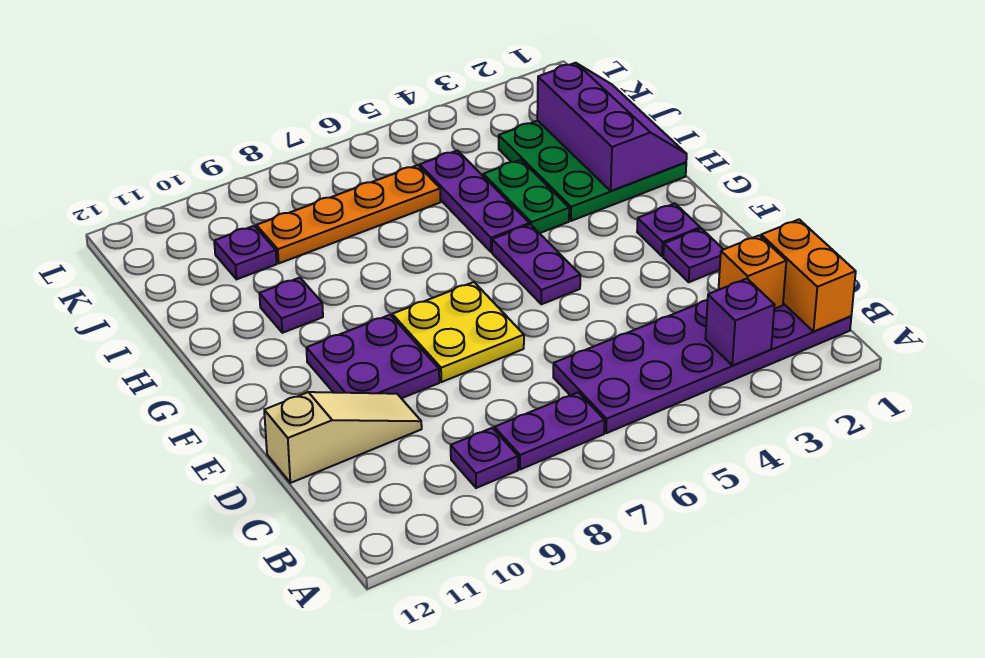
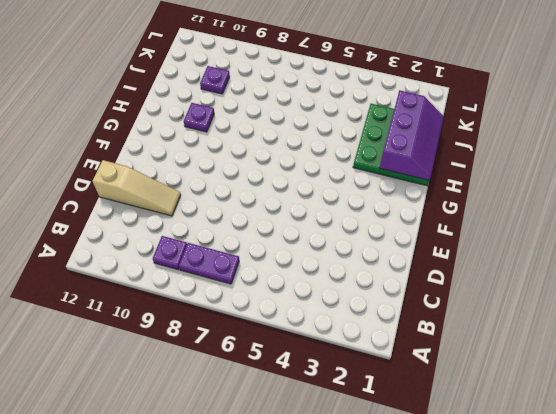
none -> purple 2x6 plate [553,300,851,433]
none -> purple 1x1 plate [663,229,723,282]
none -> yellow 2x2 plate [392,282,524,382]

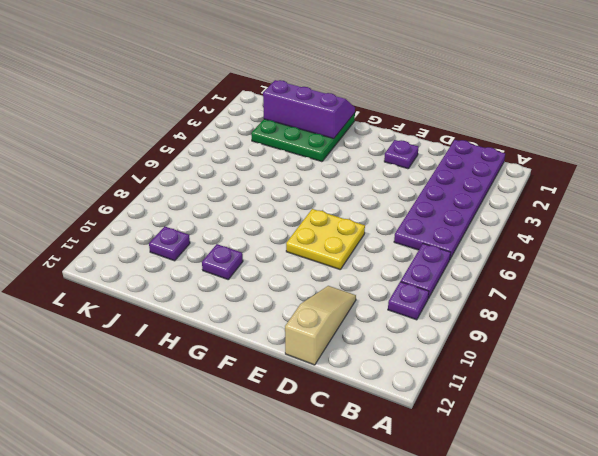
none -> purple 2x2 plate [306,315,439,398]
none -> purple 1x1 plate [637,203,700,256]
none -> purple 1x2 plate [492,224,580,304]

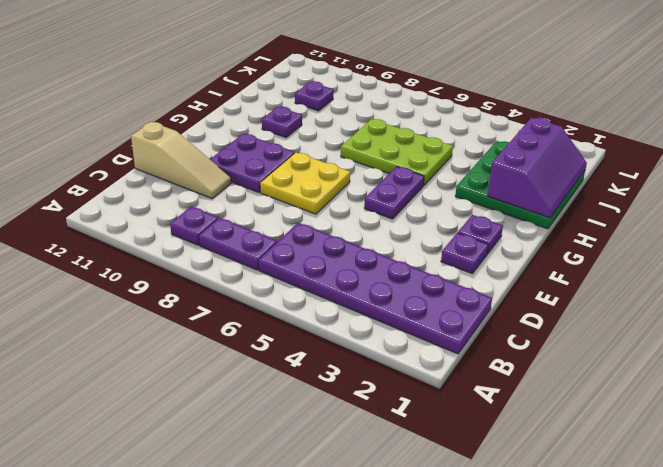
lime 2x3 plate [341,119,453,186] -> purple 1x3 plate [420,150,529,252]
none -> green 1x2 plate [483,160,569,233]
none -> orange 1x4 plate [256,165,440,263]
none -> orange 1x2 brick [761,220,856,332]

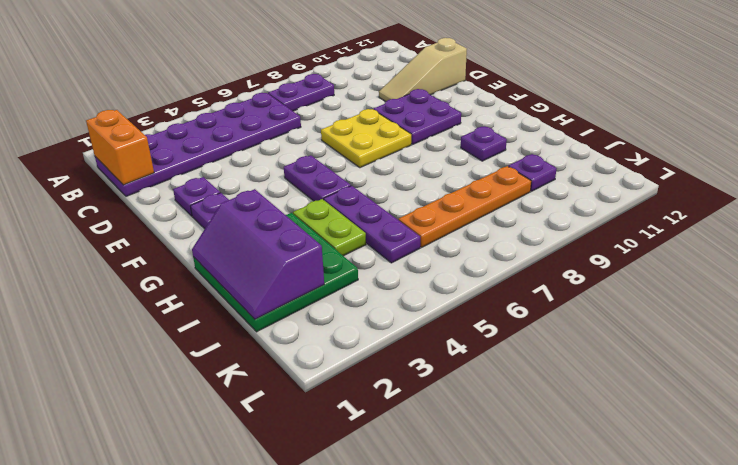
lime 1x2 plate [293,199,366,256] -> green 1x2 plate [483,160,569,233]
none -> purple 1x1 plate [451,428,518,488]
none -> purple 1x1 brick [705,279,775,366]
none -> orange 1x1 brick [718,235,786,309]

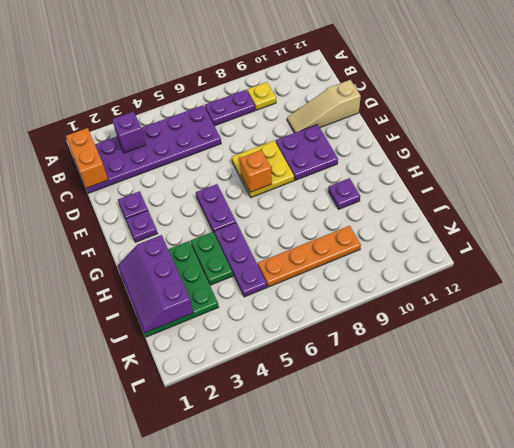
yellow 1x1 plate [247,82,276,110] -> purple 1x1 plate [451,428,518,488]
orange 1x1 brick [239,150,272,192] -> orange 1x1 brick moved to [718,235,786,309]
none -> purple 1x1 plate [214,226,277,279]

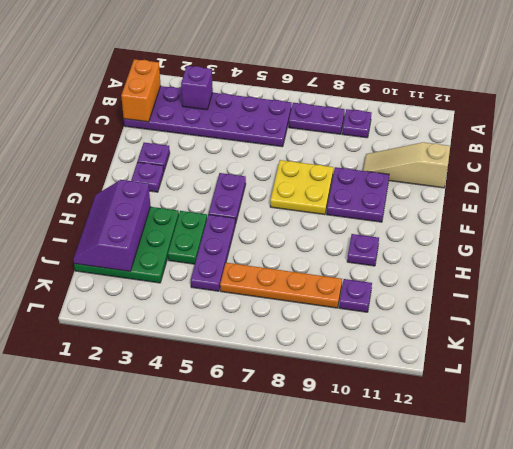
none -> orange 1x1 brick [718,235,786,309]

